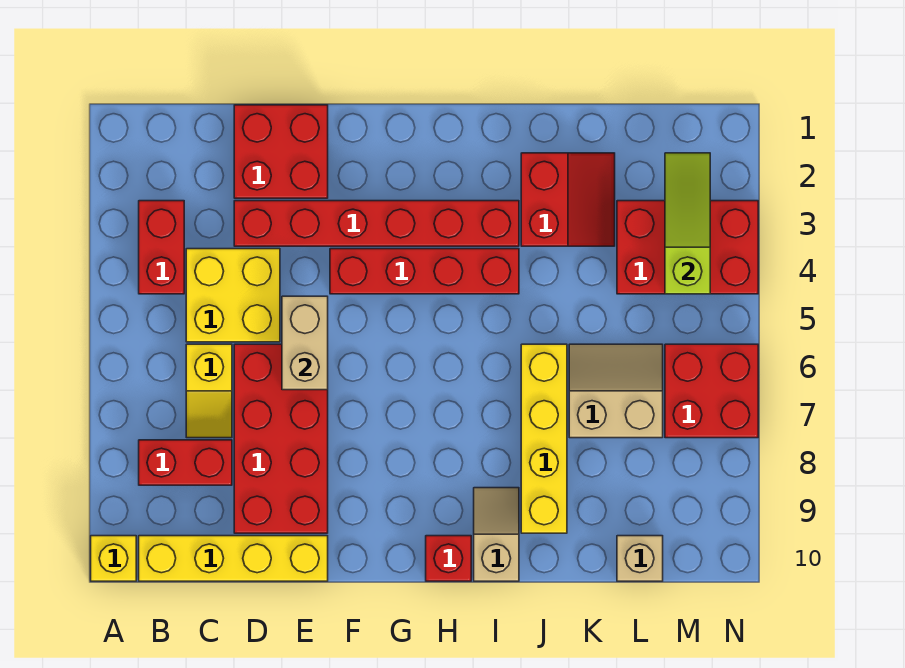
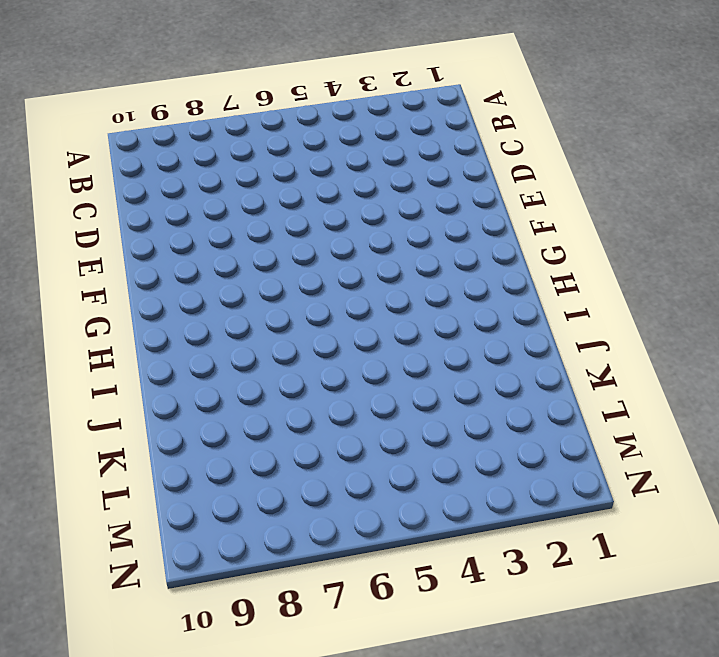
none -> yellow 1x1 brick [91,536,136,581]
none -> red 1x2 brick [139,201,184,294]
none -> red 1x2 brick [139,440,232,485]

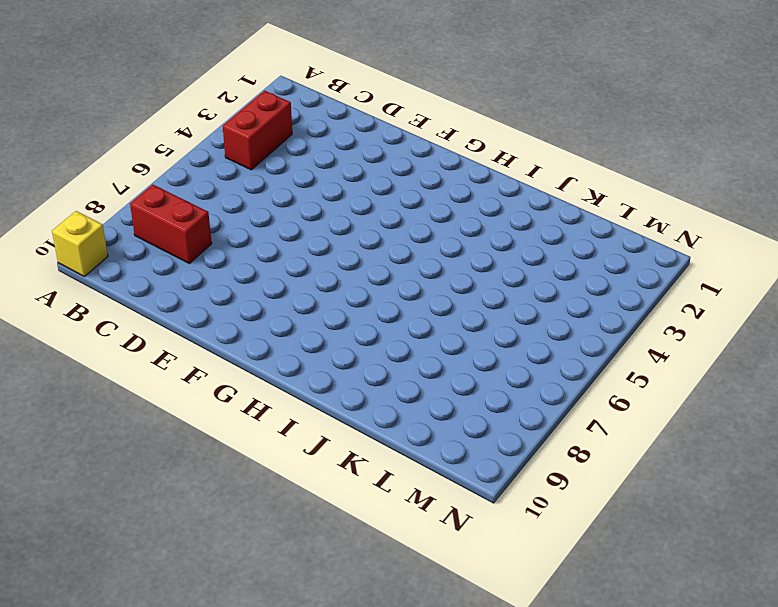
none -> yellow 1x4 brick [139,536,328,581]
none -> yellow 2x2 brick [186,249,280,342]
none -> yellow 1x2 slope [186,344,232,438]

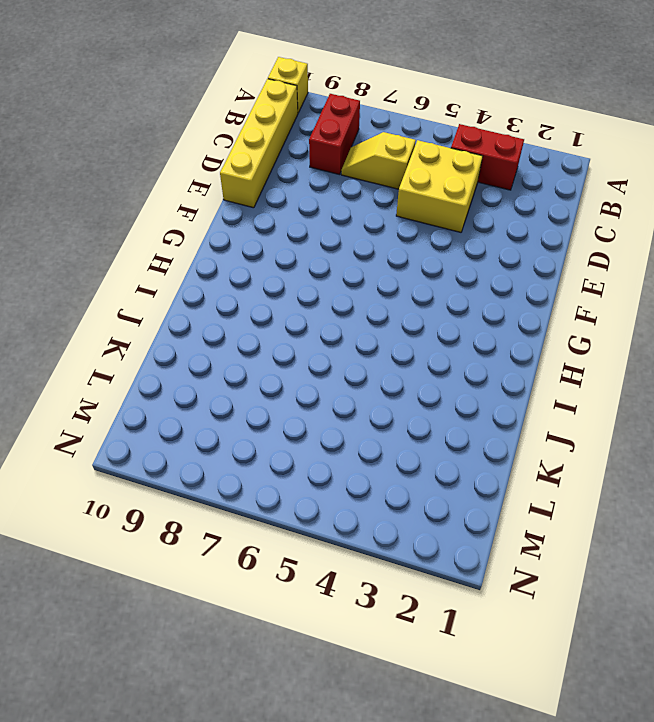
none -> red 2x2 brick [234,105,328,198]
none -> red 1x6 brick [234,201,519,246]
none -> red 2x4 brick [234,344,328,533]

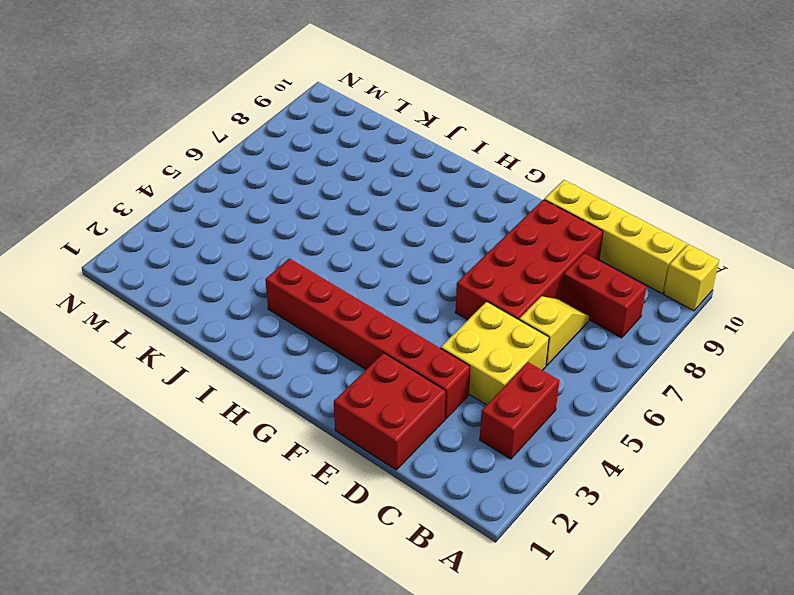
none -> red 1x4 brick [330,249,519,294]
none -> red 1x1 brick [426,536,471,581]
none -> tan 1x2 slope [474,488,519,581]

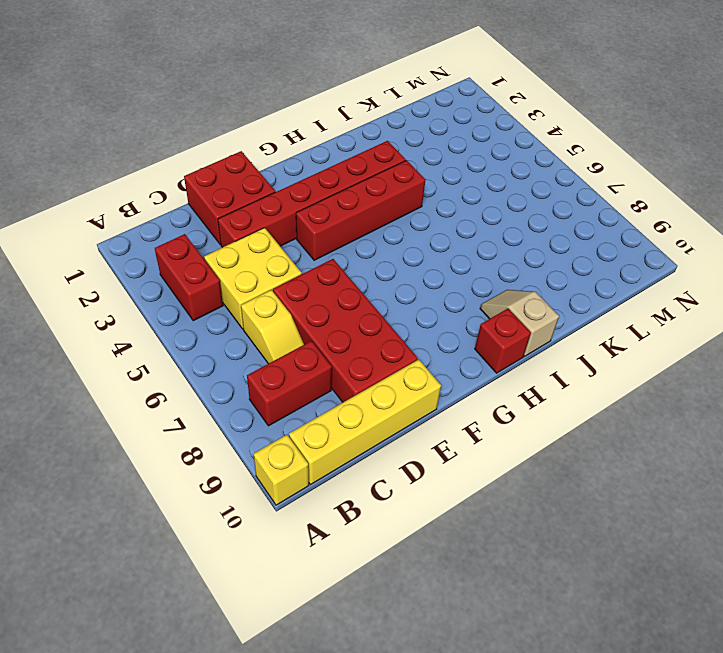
none -> red 2x2 slope [521,153,615,246]
none -> yellow 1x4 brick [521,344,567,533]
none -> tan 2x2 slope [569,344,663,438]

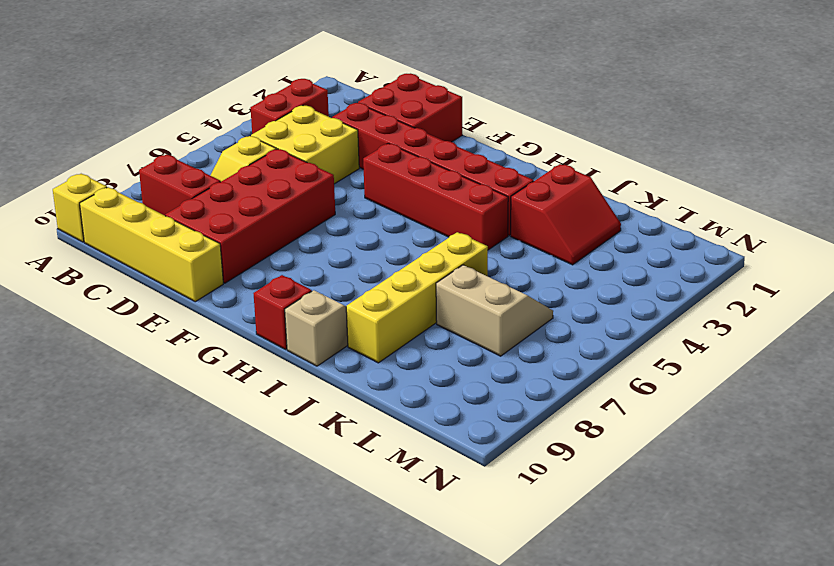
none -> red 2x3 brick [617,201,758,294]
none -> tan 1x1 brick [617,536,663,581]
none -> red 2x2 brick [665,344,758,438]

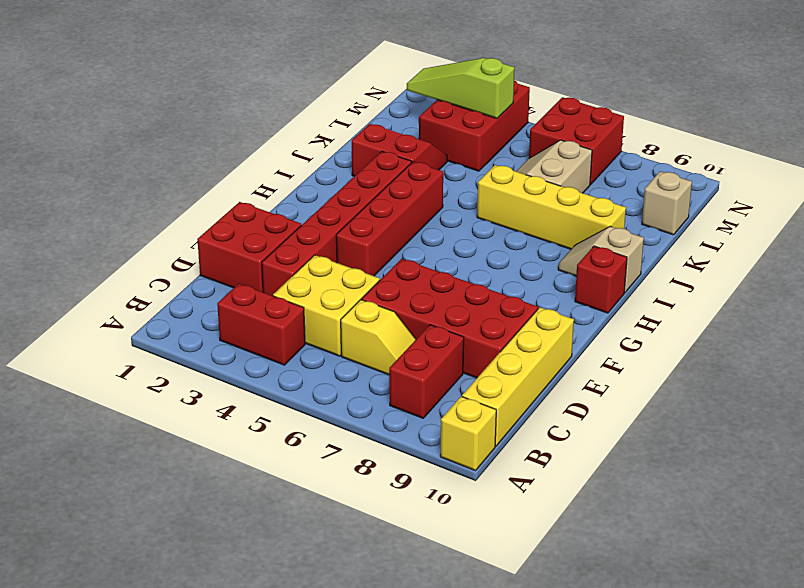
none -> tan 1x2 brick [282,296,328,390]

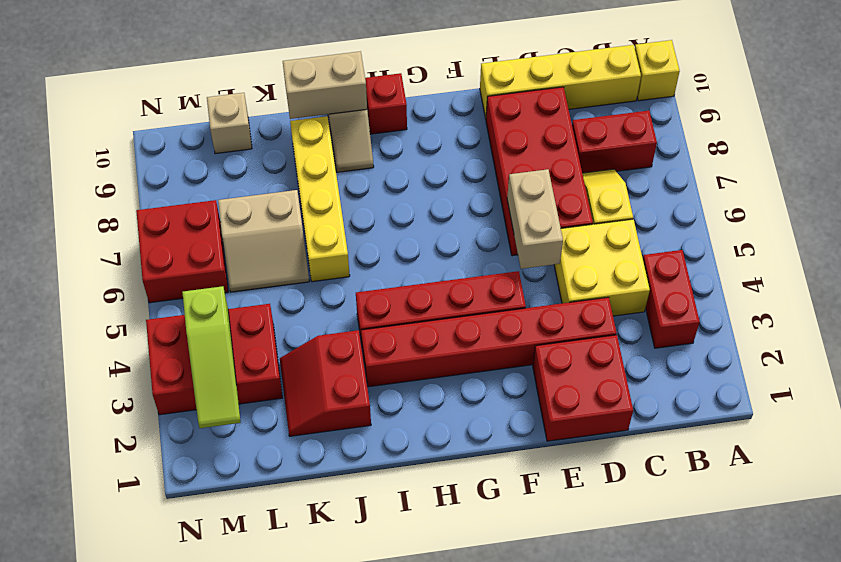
tan 1x2 brick [283,51,367,119] -> none

